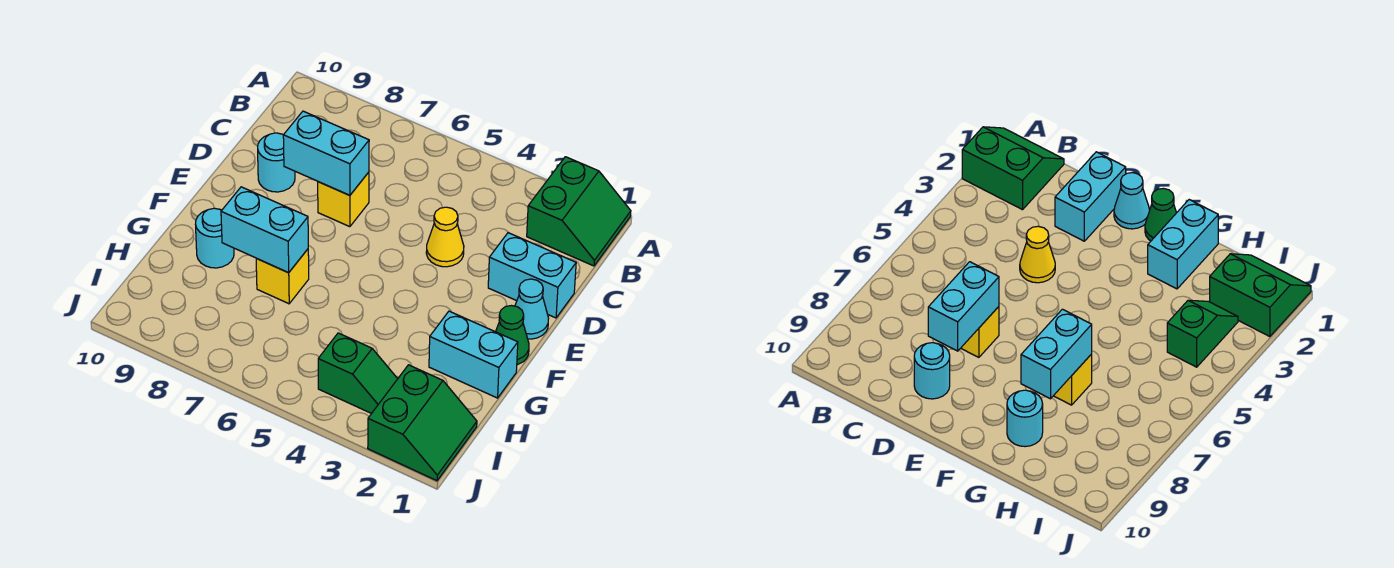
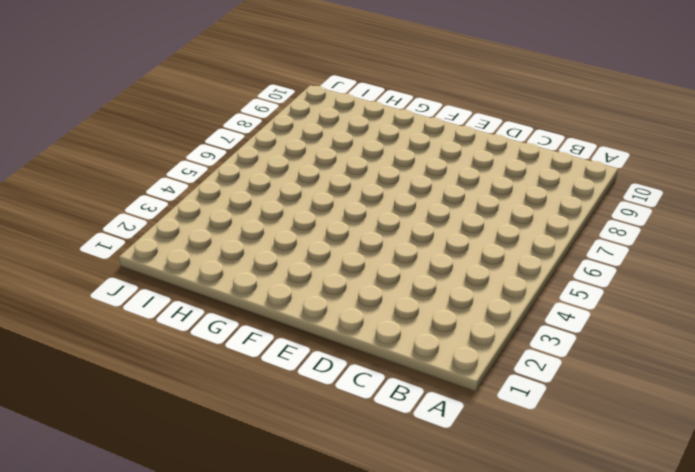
none -> green 2x2 slope [527,157,631,266]
none -> cyan 1x2 brick [488,233,576,318]
none -> yellow 1x1 cone [426,207,464,267]

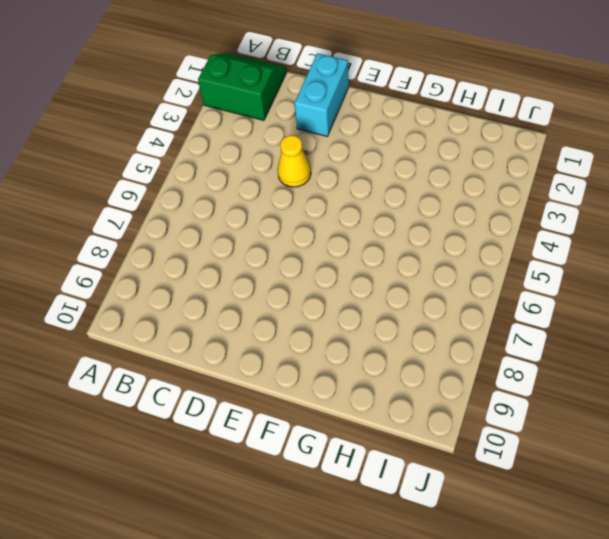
none -> yellow 1x1 brick [318,172,369,227]
none -> cyan 1x1 round brick [258,133,295,192]
none -> cyan 1x1 cone [515,279,549,339]

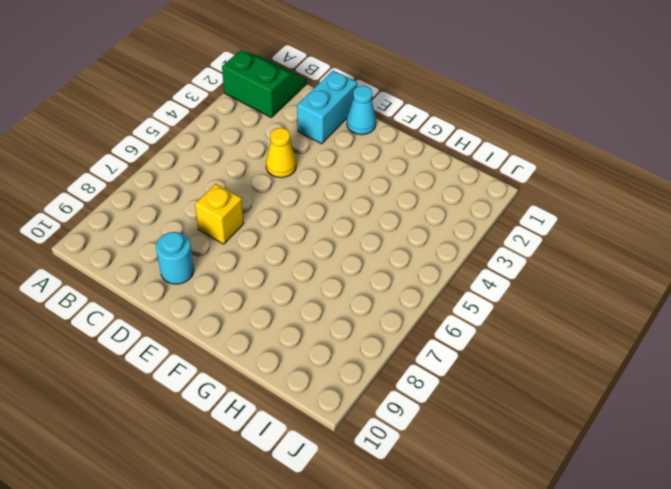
none -> green 1x1 cone [496,306,529,365]
none -> cyan 1x2 brick [429,311,518,398]
none -> yellow 1x1 brick [256,249,309,304]

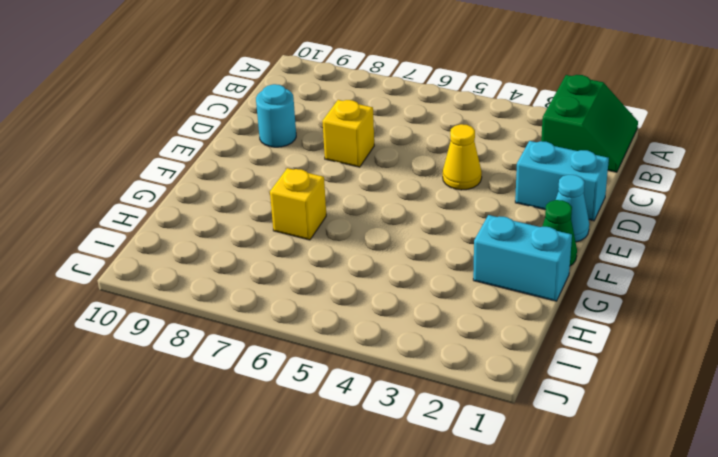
none -> cyan 1x1 round brick [195,208,234,268]
none -> green 2x2 slope [368,365,477,481]
none -> green 1x2 slope [318,333,397,414]

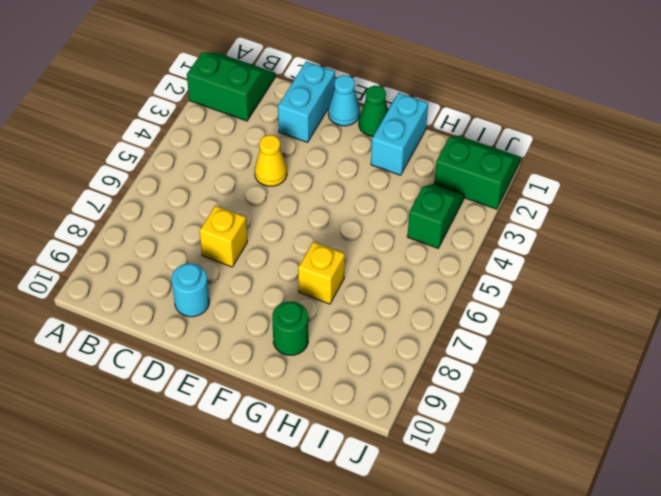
green 1x1 round brick [272,302,308,355] -> cyan 1x1 round brick [195,208,234,268]
none -> cyan 1x2 brick [283,111,369,195]
none -> cyan 1x2 brick [221,187,308,273]

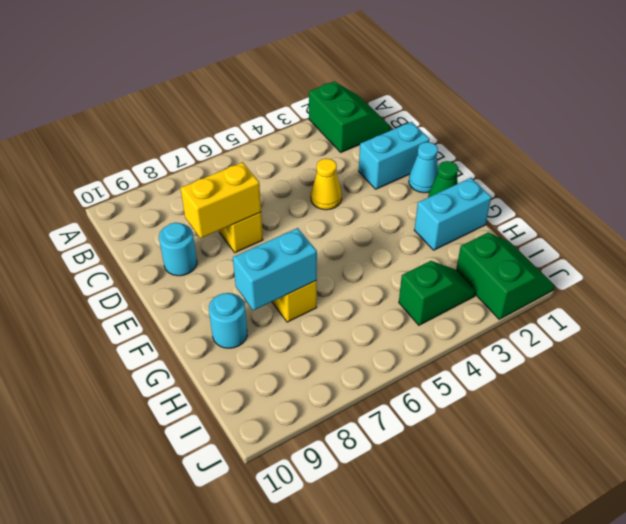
yellow 1x2 brick [181,162,261,238] -> cyan 1x2 brick [283,111,369,195]

